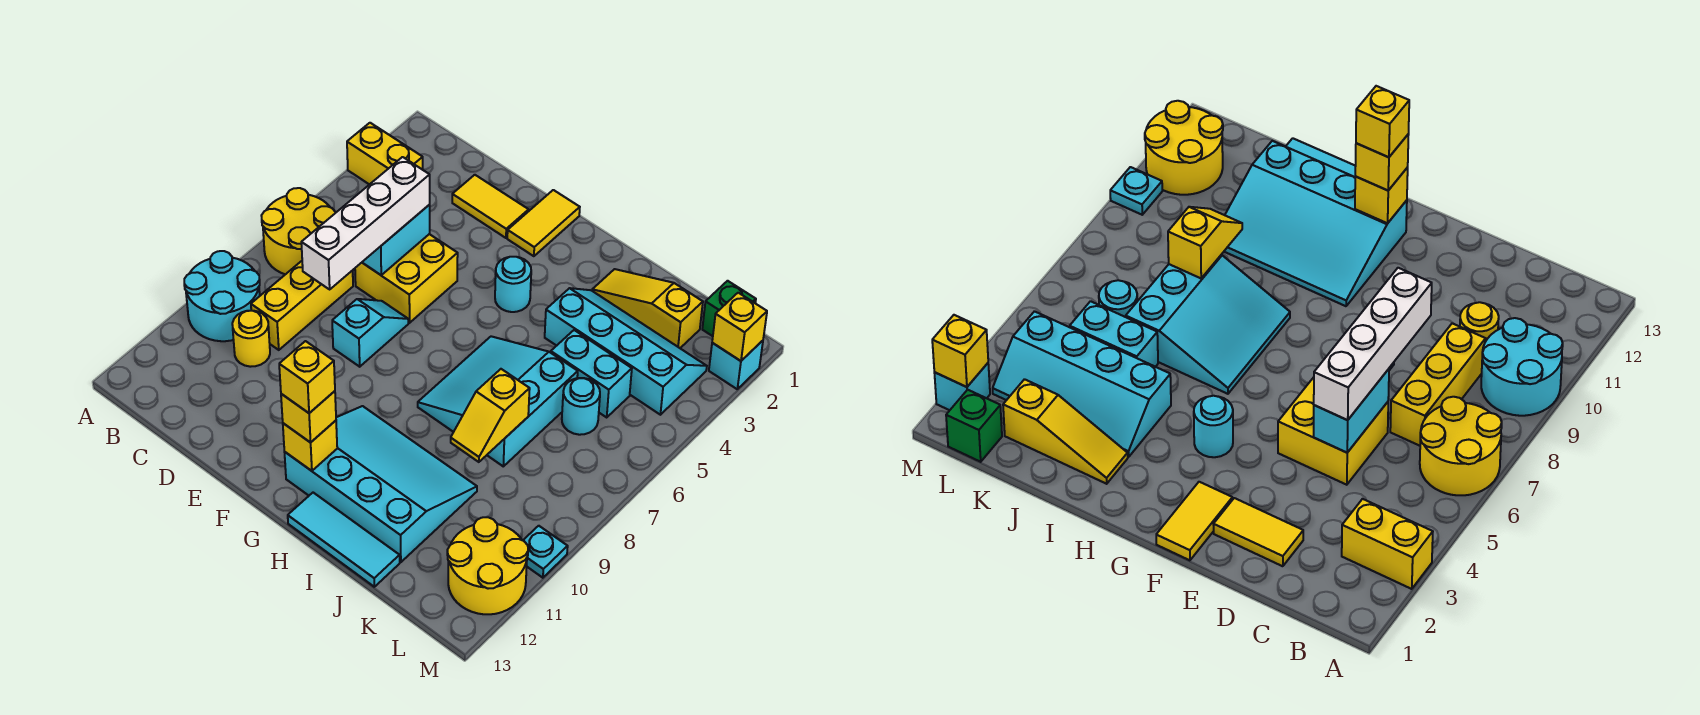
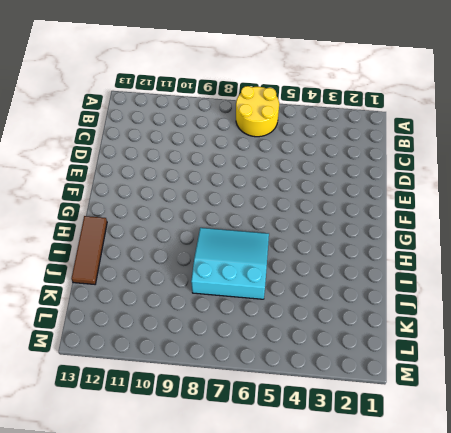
brown 1x3 tile [71,216,107,284] -> cyan 1x3 tile [288,493,400,587]
none -> yellow 1x2 brick [347,123,423,185]
none -> cyan 2x2 round brick [184,251,260,341]
none -> yellow 1x3 brick [251,261,353,350]

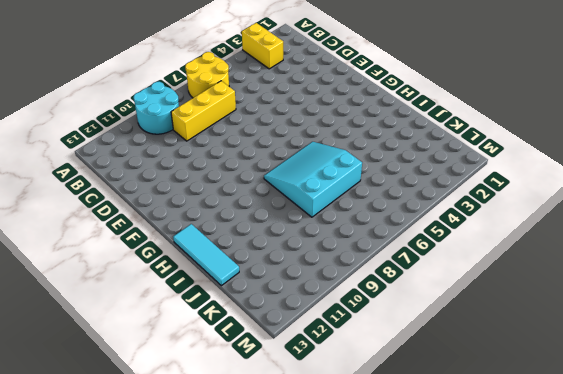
none -> yellow 1x1 round brick [232,311,270,367]
none -> yellow 1x2 tile [452,175,529,238]
none -> yellow 2x2 brick [355,234,458,323]

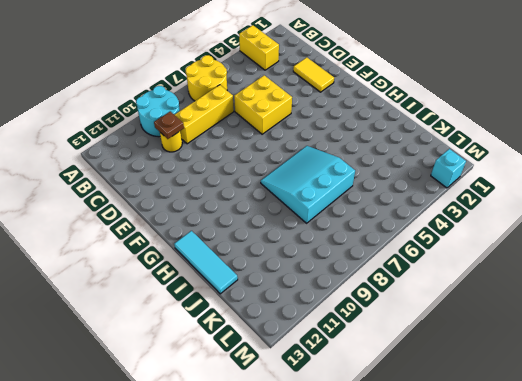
brown 1x1 plate [154,111,184,139] -> none
none -> cyan 1x2 slope [332,299,408,367]
none -> yellow 1x2 tile [507,190,580,256]
none -> cyan 1x1 round brick [495,257,531,312]

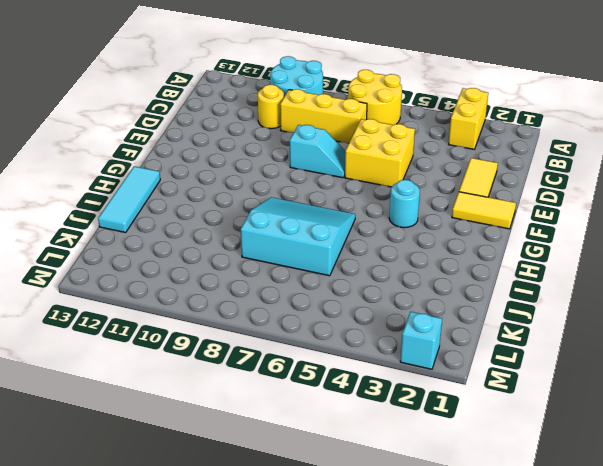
none -> cyan 3x4 slope [285,406,477,562]
none -> yellow 1x3 slope [592,269,703,348]
none -> cyan 2x4 slope [545,288,707,415]

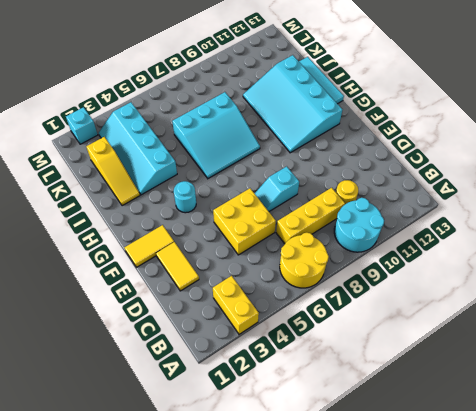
none -> cyan 1x2 brick [551,330,632,417]
none -> cyan 1x1 round brick [562,378,600,435]
none -> green 1x1 brick [702,281,756,336]

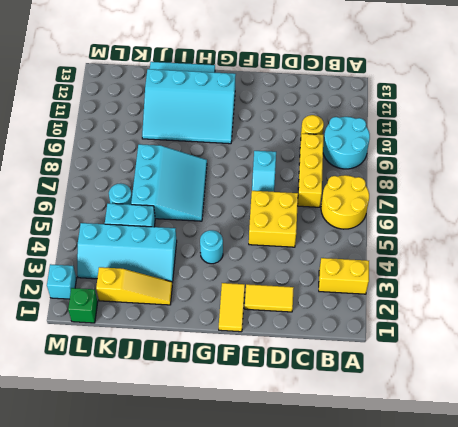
none -> yellow 2x2 round brick [447,517,528,614]
none -> cyan 1x1 plate [523,526,568,578]
none -> cyan 1x2 brick [362,205,430,275]

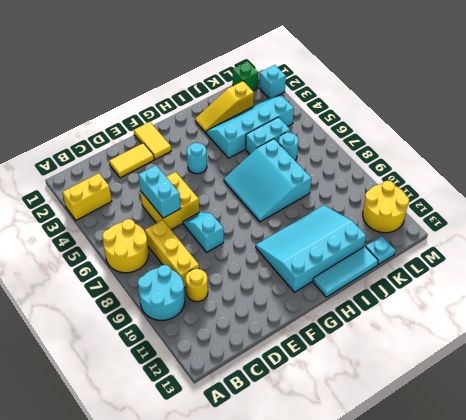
cyan 1x1 plate [366,236,395,265] -> cyan 1x1 plate moved to [523,526,568,578]
none -> yellow 1x1 brick [283,421,337,471]
none -> yellow 1x2 slope [451,369,530,462]
none -> yellow 1x1 brick [712,293,767,361]

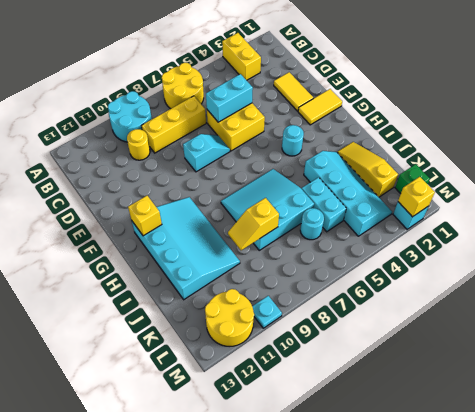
none -> cyan 1x3 tile [288,493,400,587]
none -> white 1x4 brick [301,157,430,289]
none -> yellow 1x1 brick [281,391,336,443]

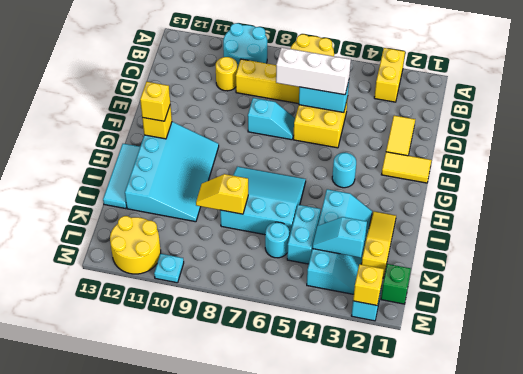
white 1x3 brick [276,47,351,95] -> white 1x4 brick [301,157,430,289]
cyan 1x2 slope [312,217,367,258] -> none
none -> yellow 1x1 brick [279,341,335,413]

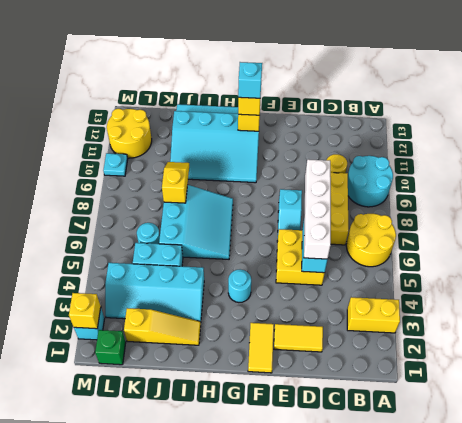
cyan 1x1 brick [238,62,262,98] -> yellow 1x1 brick [279,341,335,413]

